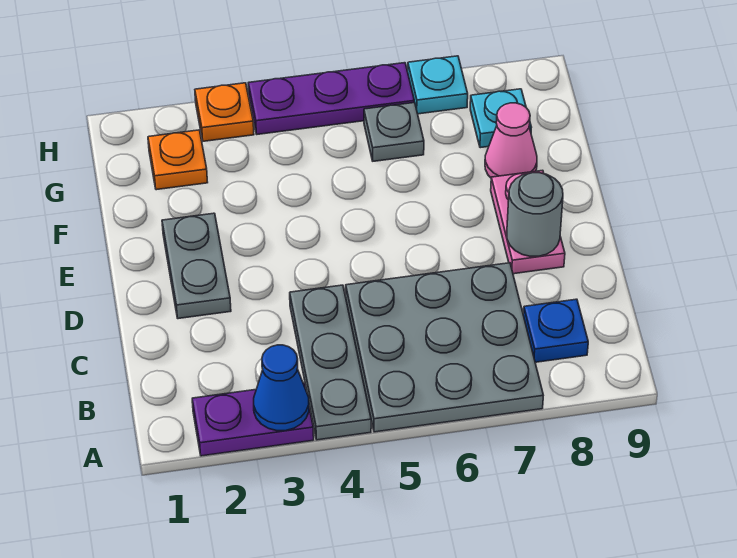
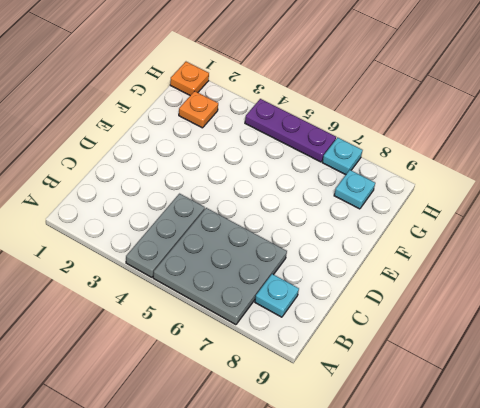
cyan 1x1 plate [255,274,299,317] -> blue 1x1 plate [523,299,588,362]
orange 1x1 plate [170,62,209,95] -> orange 1x1 plate moved to [195,83,254,141]
none -> purple 1x2 plate [192,383,314,456]
none -> grey 1x2 plate [162,213,231,319]
none -> pink 1x2 plate [491,170,565,274]

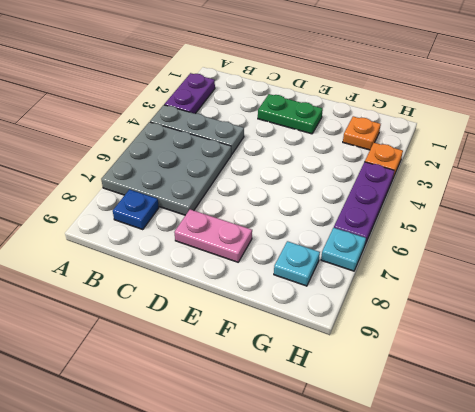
green 1x2 plate [258,94,323,134] -> grey 1x2 plate [162,213,231,319]
none -> pink 1x1 cone [485,103,537,178]
none -> grey 1x1 plate [364,102,424,161]
none -> blue 1x1 cone [254,345,309,431]

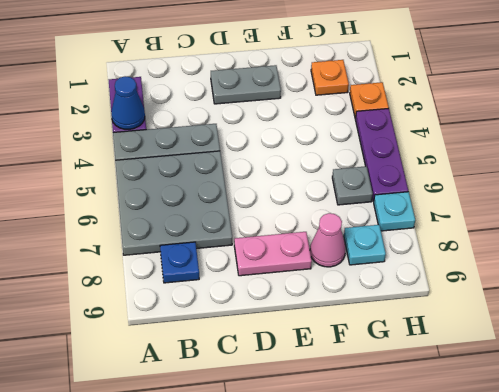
none -> grey 1x1 round brick [507,173,563,256]

